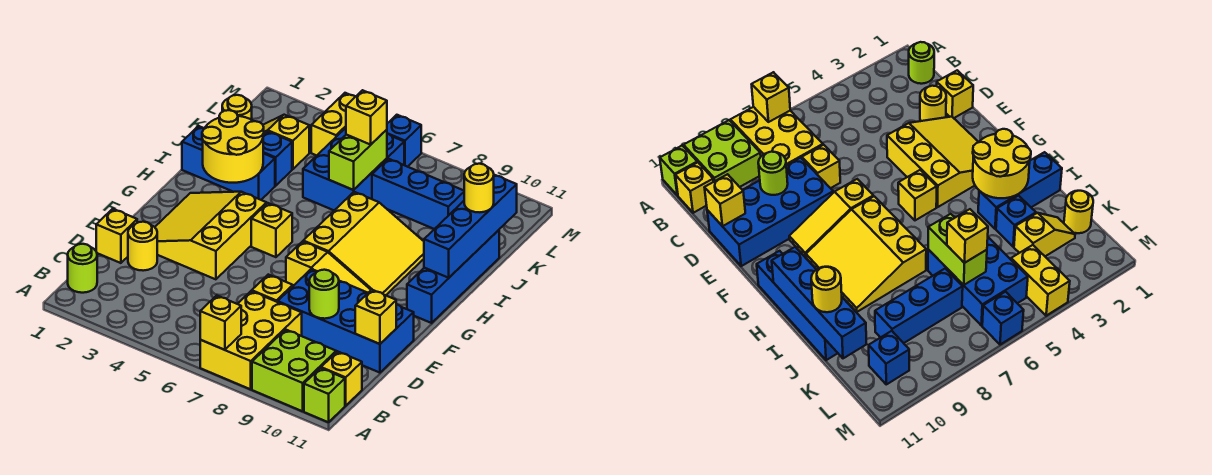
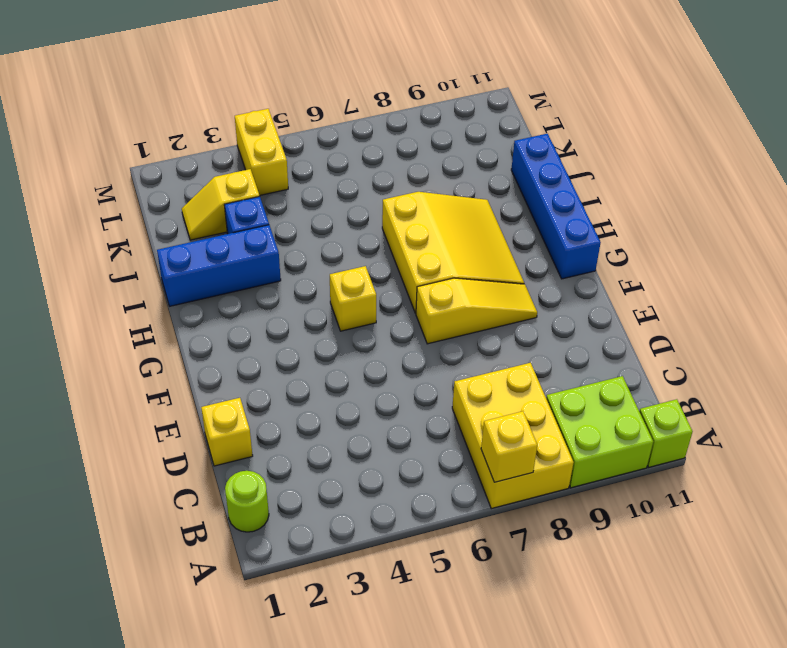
none -> yellow 1x1 brick [321,351,362,406]
none -> yellow 1x1 round brick [128,222,157,271]
none -> yellow 1x1 brick [252,275,293,302]
none -> blue 2x4 brick [278,269,414,373]

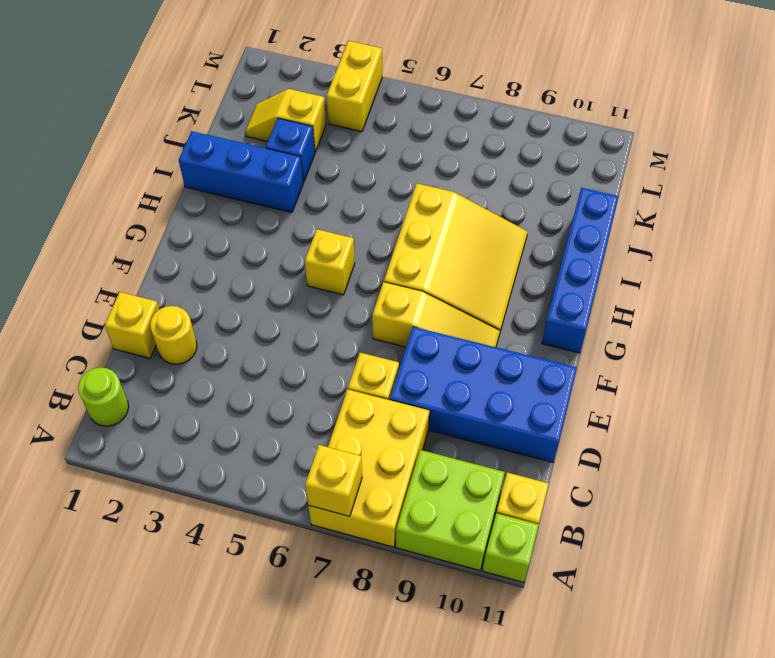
none -> yellow 3x3 slope [155,192,267,279]
none -> blue 2x3 brick [303,128,404,210]
none -> yellow 1x1 round brick [222,95,252,120]
none -> blue 1x3 brick [372,159,464,229]

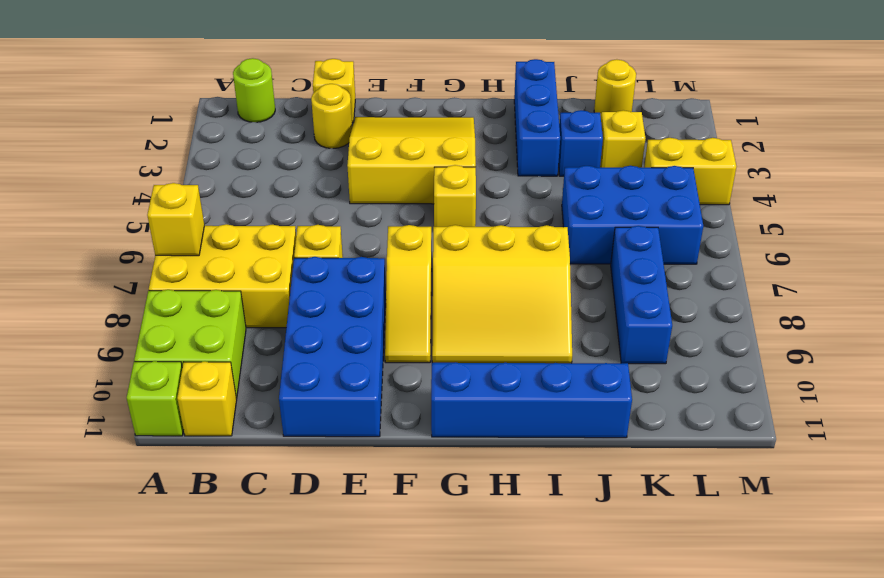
none -> blue 1x1 brick [869,331,909,384]
none -> blue 1x1 brick [387,115,421,167]
none -> lime 1x1 round brick [309,270,339,319]
none -> yellow 1x1 brick [355,290,396,344]

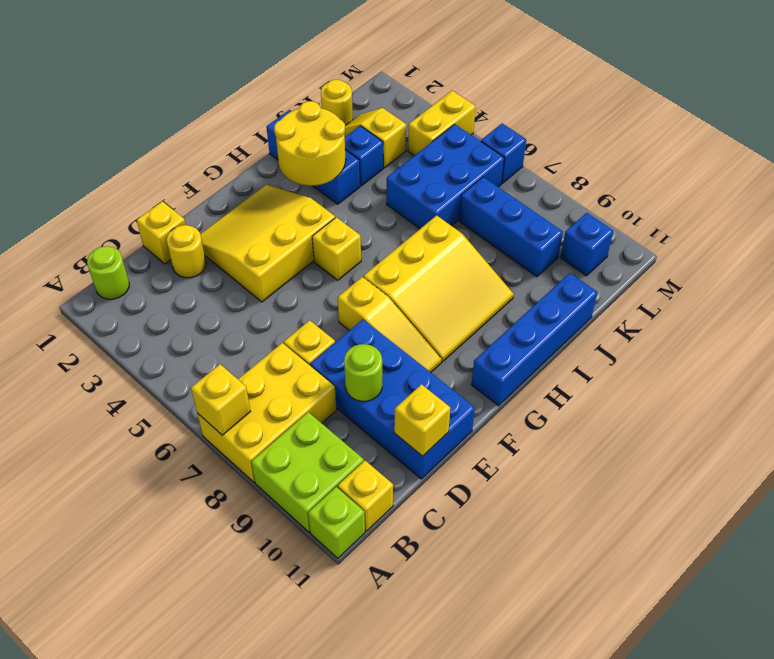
none -> blue 1x4 brick [424,175,517,278]
none -> lime 1x2 brick [329,130,387,190]
none -> yellow 1x1 round brick [464,164,494,212]
none -> yellow 1x1 brick [346,90,387,145]

